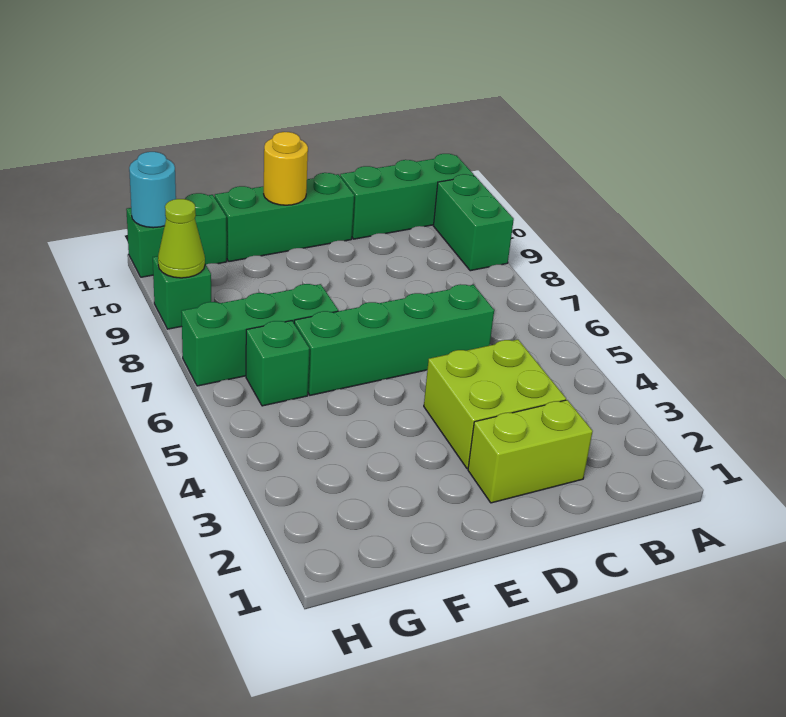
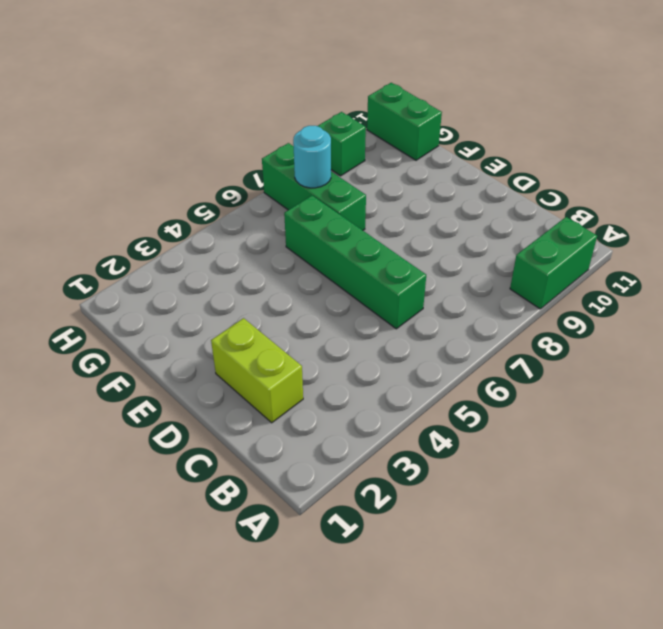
cyan 1x1 round brick [293,126,331,188] -> cyan 1x1 round brick moved to [129,152,176,228]
none -> green 1x3 brick [340,154,474,239]
none -> lime 2x2 brick [424,340,566,469]
none -> green 1x3 brick [215,173,354,262]

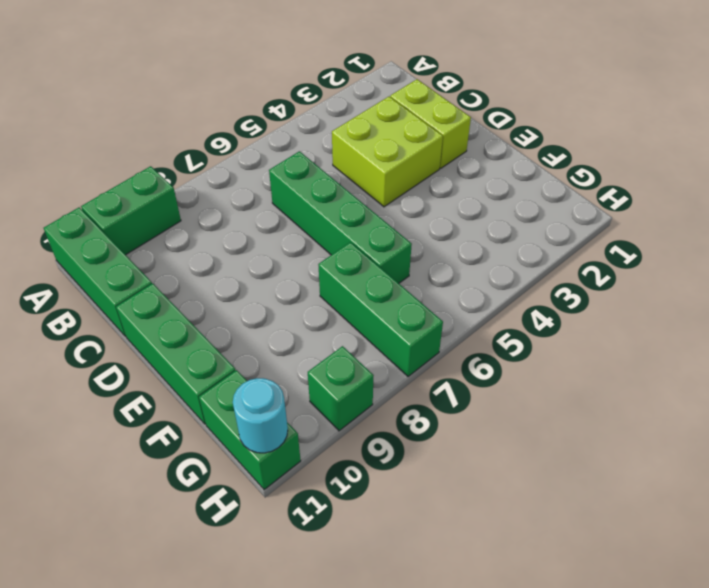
none -> green 1x1 brick [246,321,310,406]
none -> yellow 1x1 round brick [264,132,308,205]
none -> lime 1x1 cone [158,199,205,278]

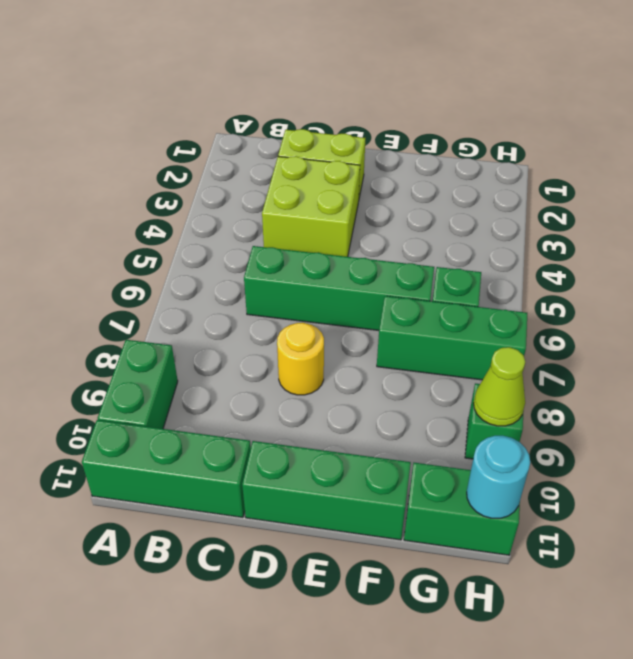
yellow 1x1 round brick [277,323,324,395] -> yellow 1x1 round brick moved to [264,132,308,205]

